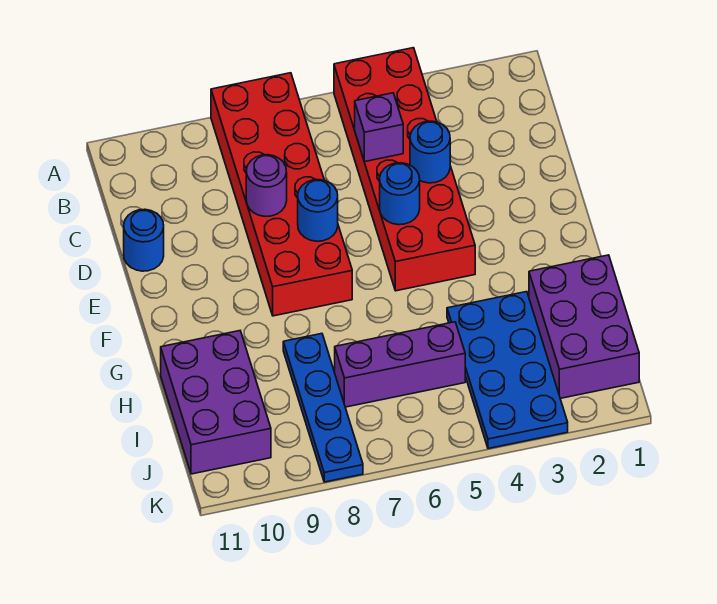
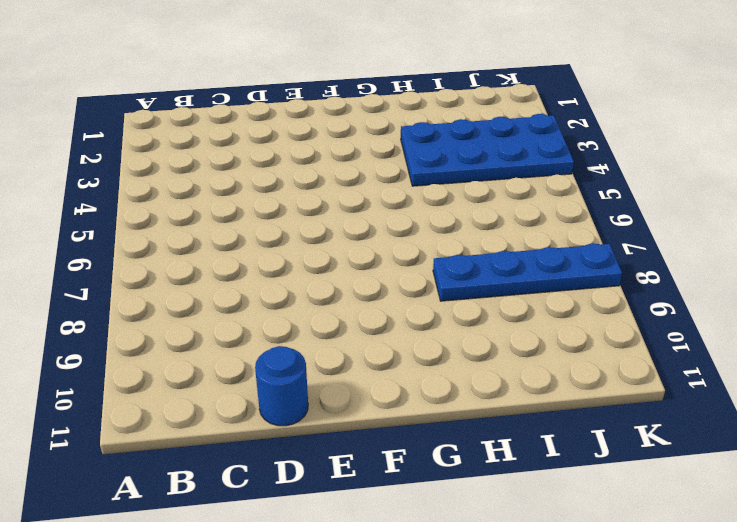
none -> red 2x6 brick [334,48,475,291]
none -> red 2x6 brick [211,73,352,316]
none -> purple 2x3 brick [529,255,639,398]

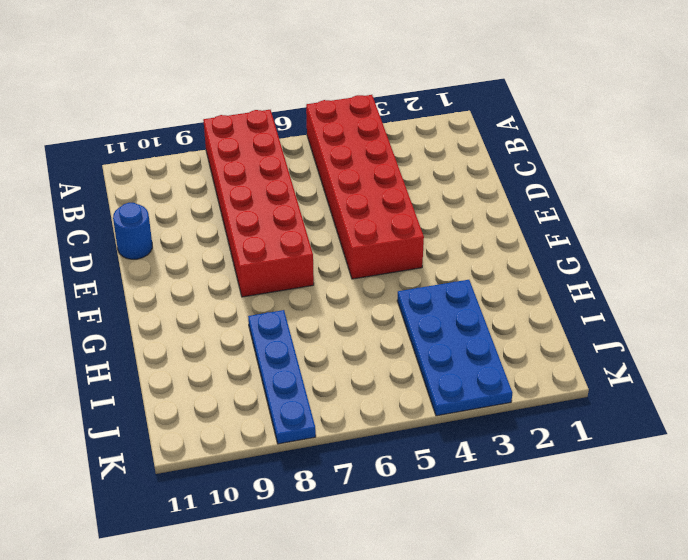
none -> purple 2x3 brick [529,255,639,398]
none -> purple 2x3 brick [161,331,271,474]
none -> purple 1x3 brick [335,322,465,407]

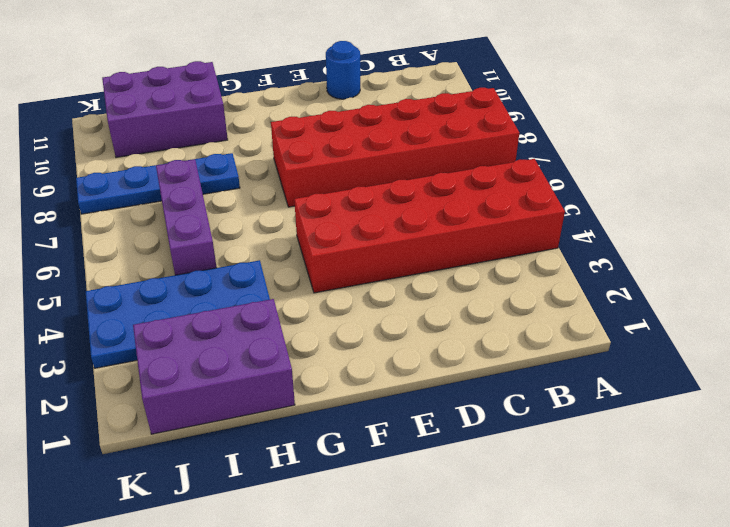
none -> purple 1x1 brick [355,93,403,162]
none -> blue 1x1 round brick [410,121,450,183]
none -> purple 1x1 round brick [246,155,287,217]

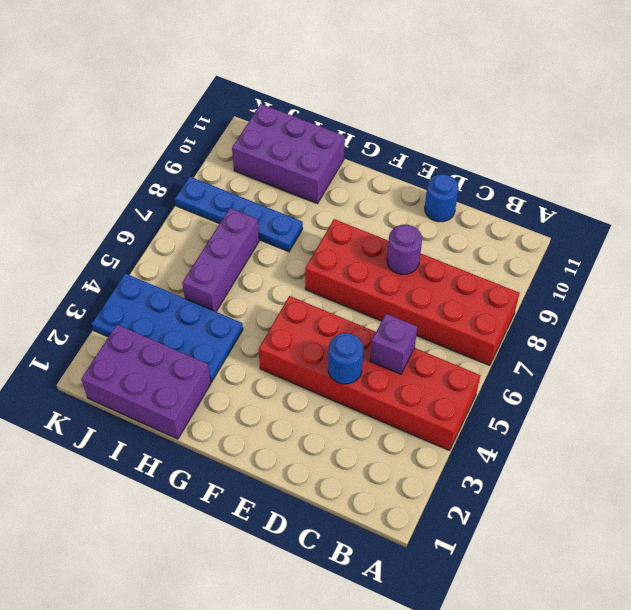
none -> blue 1x1 round brick [380,163,420,225]
none -> blue 1x1 round brick [298,180,338,241]

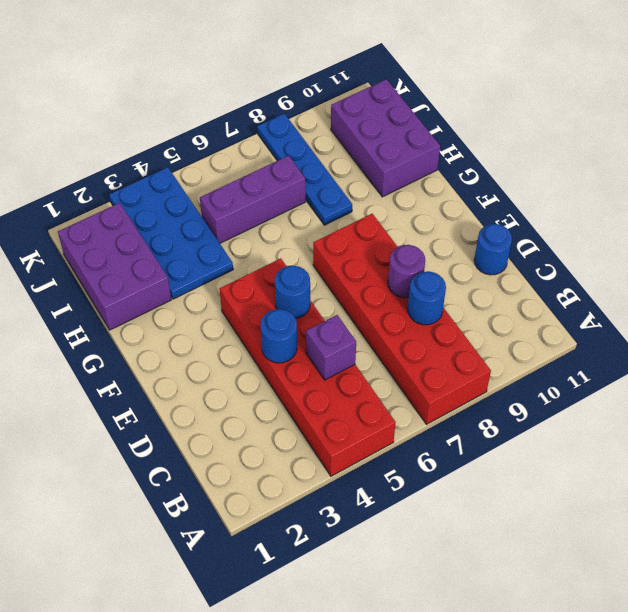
blue 1x1 round brick [408,271,446,325] -> blue 1x1 round brick moved to [298,180,338,241]

